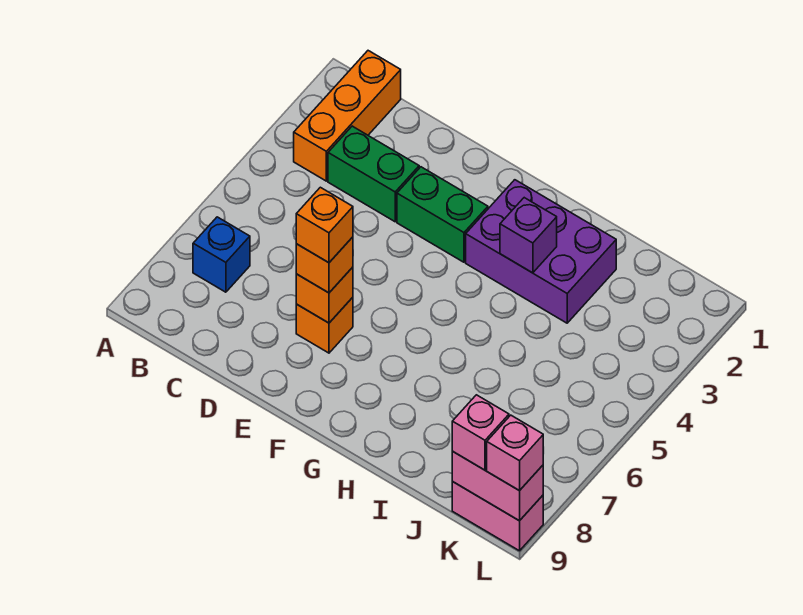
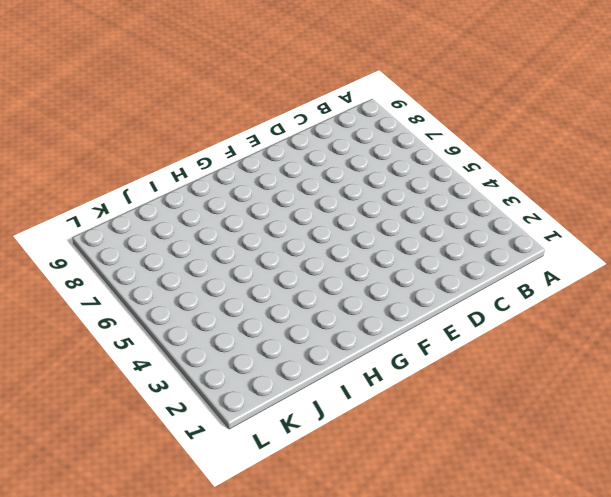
none -> orange 1x3 brick [294,51,401,181]
none -> blue 1x1 brick [193,217,250,292]
none -> green 1x2 brick [328,126,419,222]

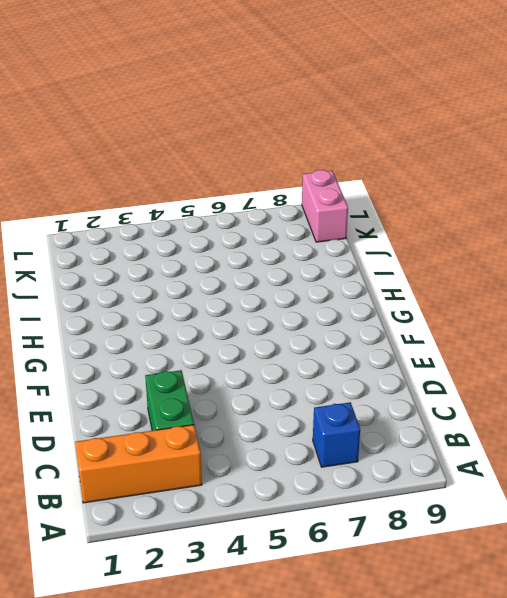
none -> green 1x2 brick [397,167,488,262]
none -> orange 1x1 brick [296,297,353,353]
none -> purple 2x3 brick [466,180,616,323]

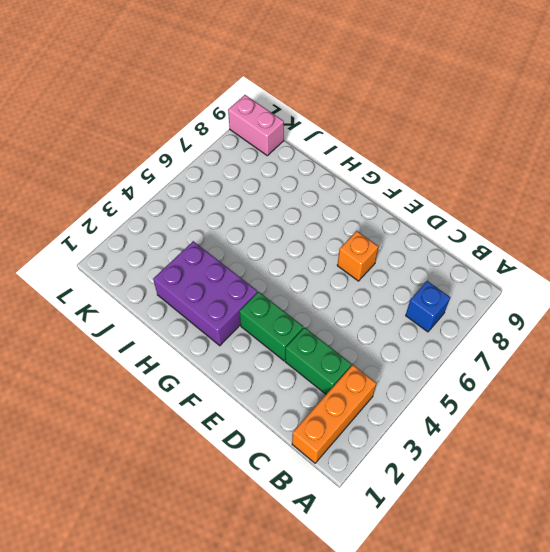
none -> orange 1x1 brick [296,267,353,323]
none -> purple 1x1 brick [500,198,557,273]
none -> pink 1x2 brick [452,452,543,521]

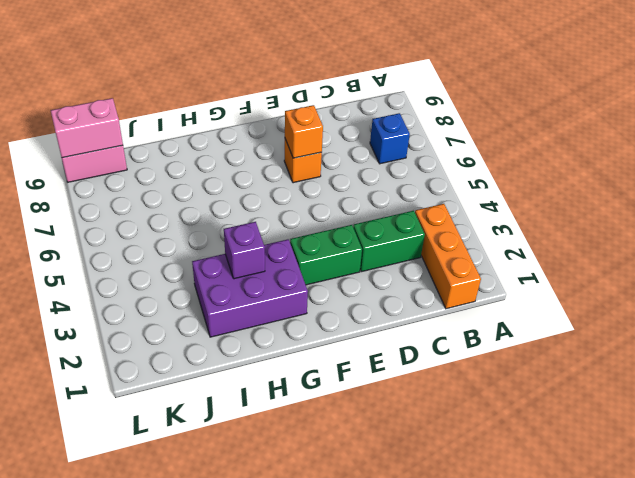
none -> orange 1x1 brick [296,237,353,293]
none -> pink 1x1 brick [452,395,509,470]
none -> pink 1x1 brick [487,415,543,491]

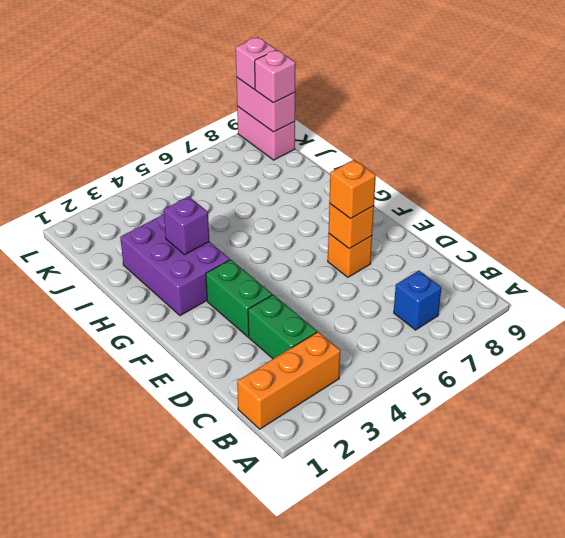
none -> orange 1x1 brick [296,187,353,263]

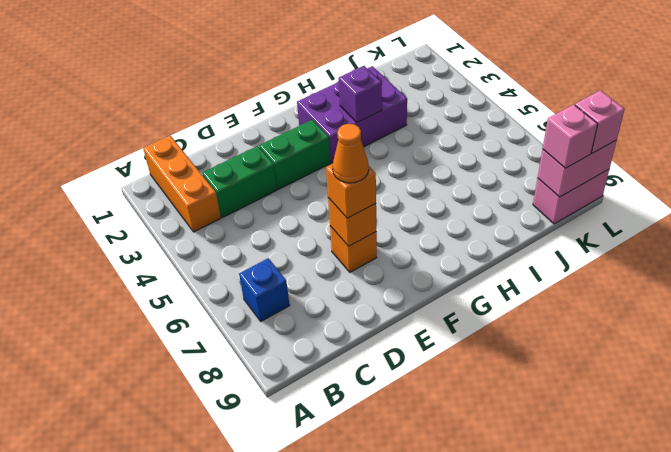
orange 1x1 cone [333,124,369,183] -> orange 1x1 brick [296,187,353,263]

